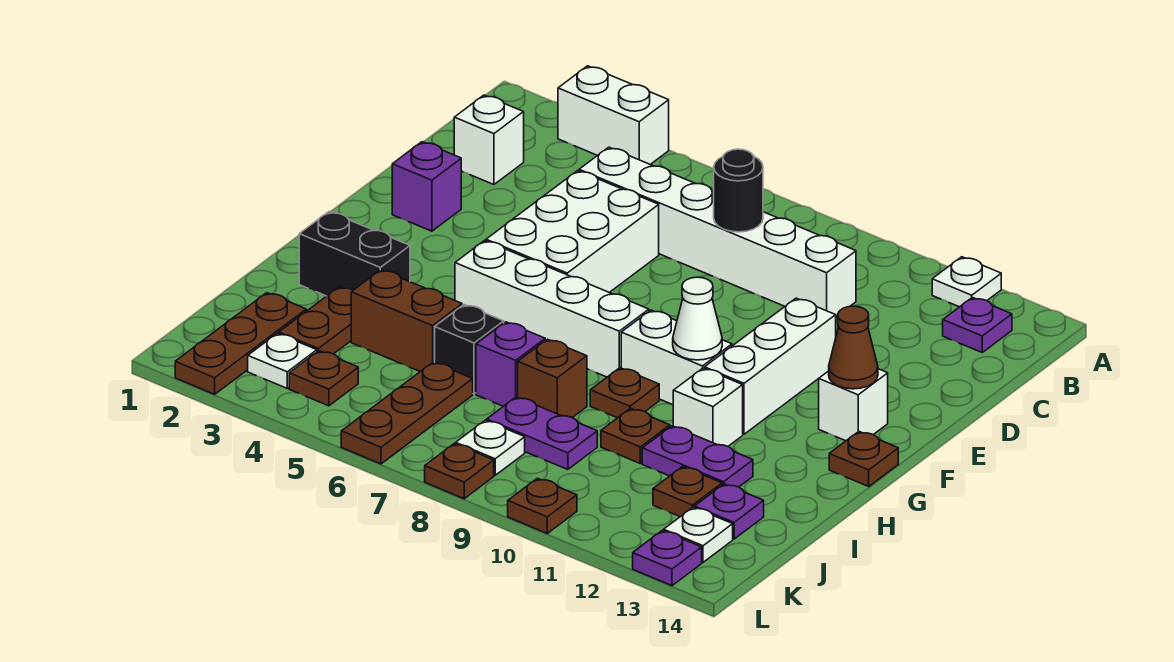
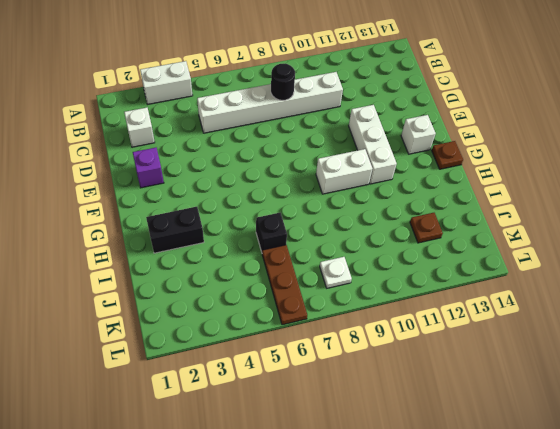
none -> white 1x1 plate [932,257,1001,307]
none -> purple 1x1 plate [943,297,1012,352]
none -> white 2x3 brick [486,171,659,293]
none -> white 1x4 brick [455,240,649,377]

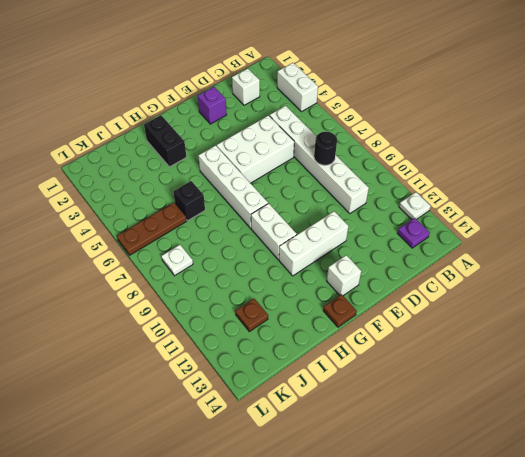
none -> brown 1x1 plate [590,368,659,418]
none -> white 1x1 brick [673,368,743,446]
none -> brown 1x2 plate [279,287,353,354]
none -> brown 1x2 brick [351,270,462,372]

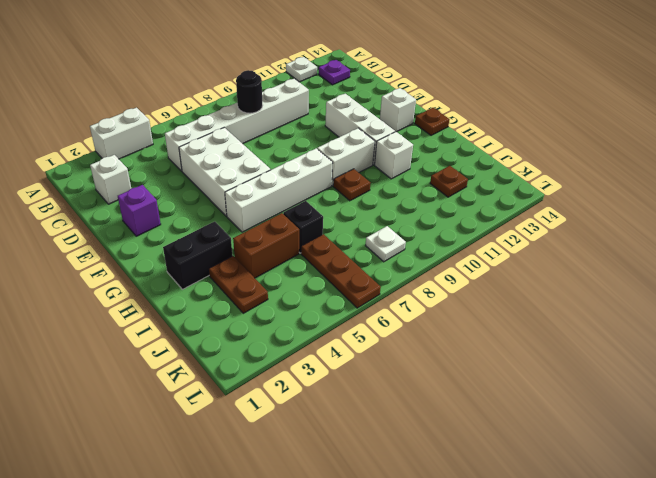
none -> purple 1x1 brick [476,322,545,406]
none -> brown 1x1 brick [518,339,587,418]
none -> brown 1x1 plate [601,409,670,463]
none -> purple 1x2 plate [642,426,753,487]

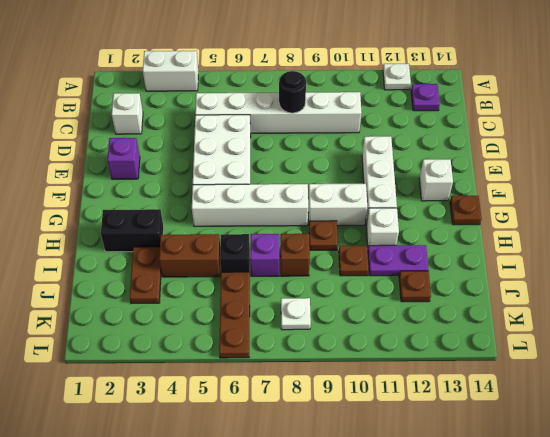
none -> brown 1x3 plate [175,293,306,394]
none -> purple 1x2 plate [487,397,597,470]
none -> purple 1x1 plate [695,484,764,539]
none -> white 1x1 plate [248,333,317,388]

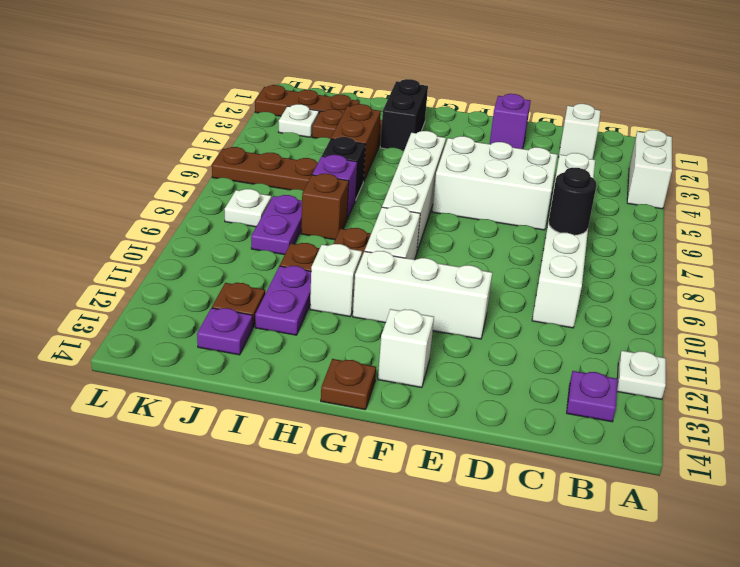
none -> brown 1x1 plate [289,351,358,406]
none -> white 1x1 plate [664,507,733,562]
none -> brown 1x1 plate [425,444,494,499]
none -> brown 1x1 plate [508,478,577,533]

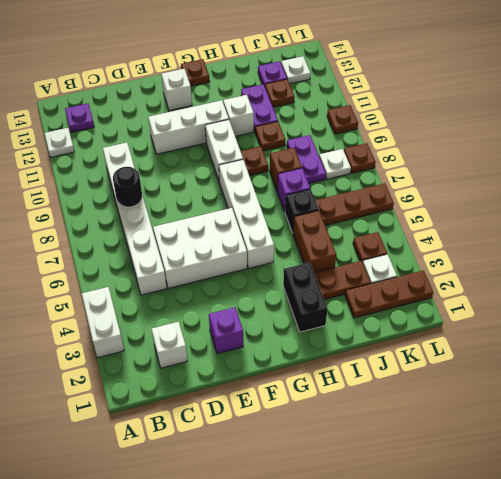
none -> purple 1x1 plate [633,531,702,586]
none -> brown 1x1 cone [829,306,878,389]
none -> white 1x1 cone [673,277,722,360]

